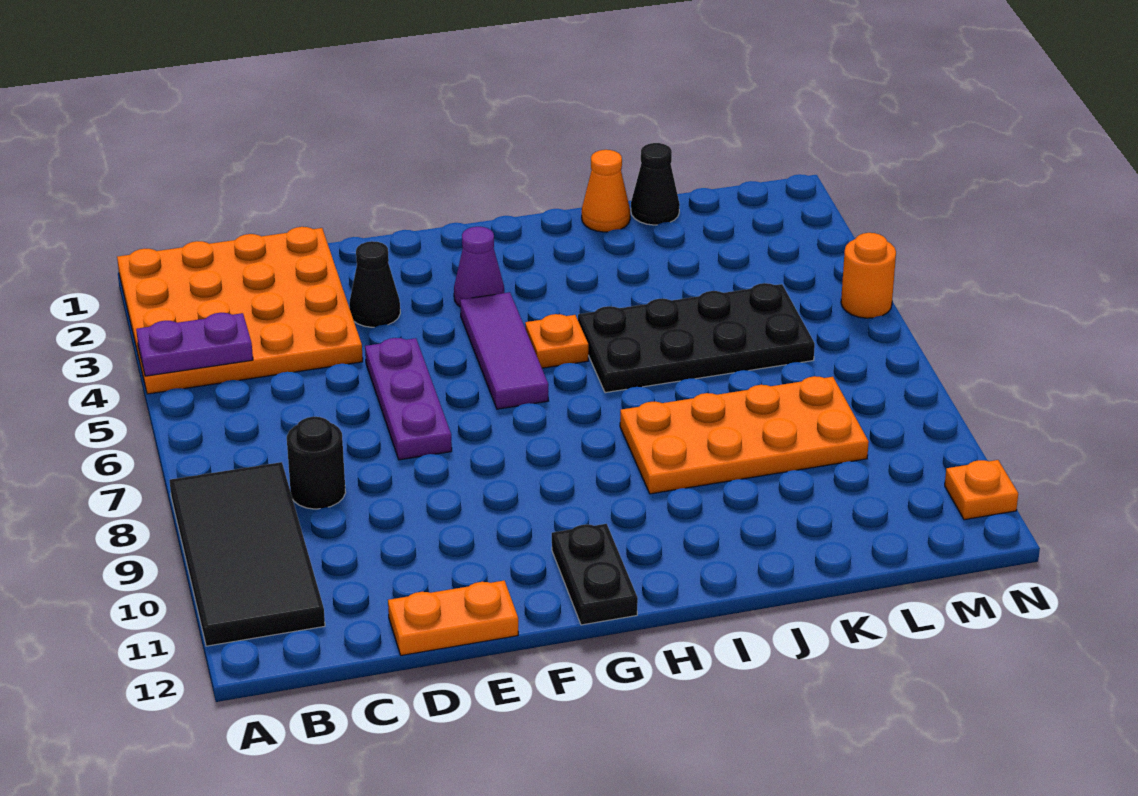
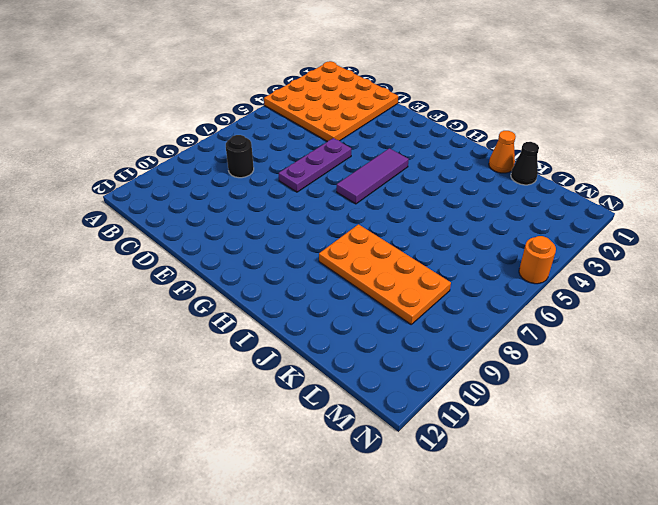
none -> black 2x4 tile [170,462,325,646]
none -> orange 1x2 plate [388,581,518,655]
none -> black 1x1 cone [349,241,400,327]

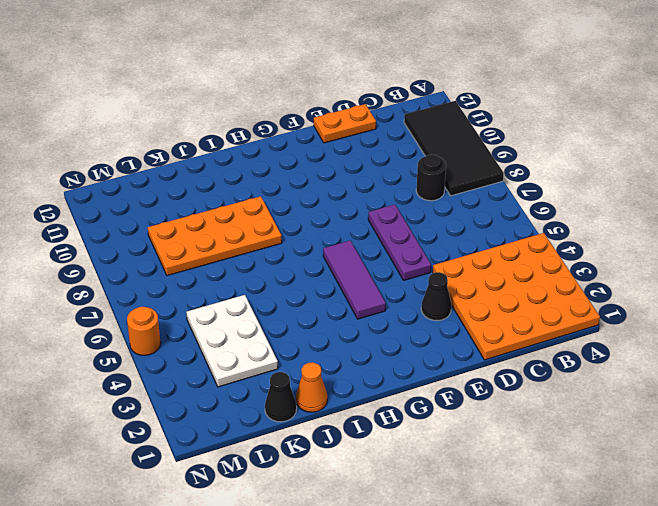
white 2x3 plate [186,295,278,387] -> black 2x4 plate [578,283,815,393]
none -> purple 1x1 cone [454,227,504,306]
none -> black 1x2 plate [552,524,638,625]
none -> orange 1x1 plate [525,314,588,368]

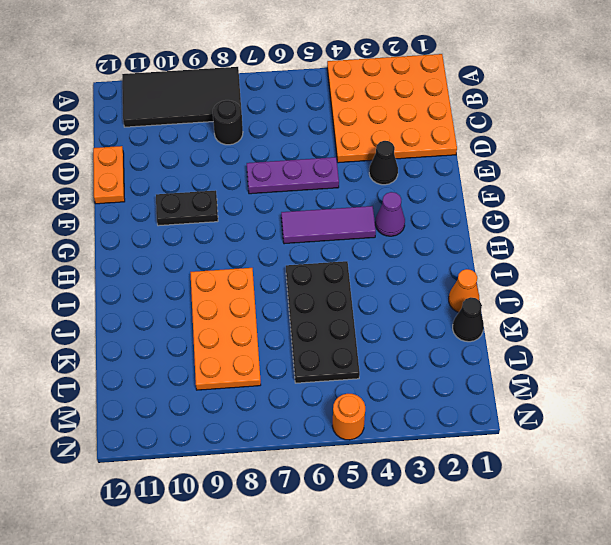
black 1x2 plate [156,190,218,226] -> black 1x2 plate moved to [552,524,638,625]
none -> orange 1x1 plate [525,314,588,368]
none -> orange 1x1 plate [945,460,1018,520]
none -> purple 1x2 plate [136,313,253,376]

